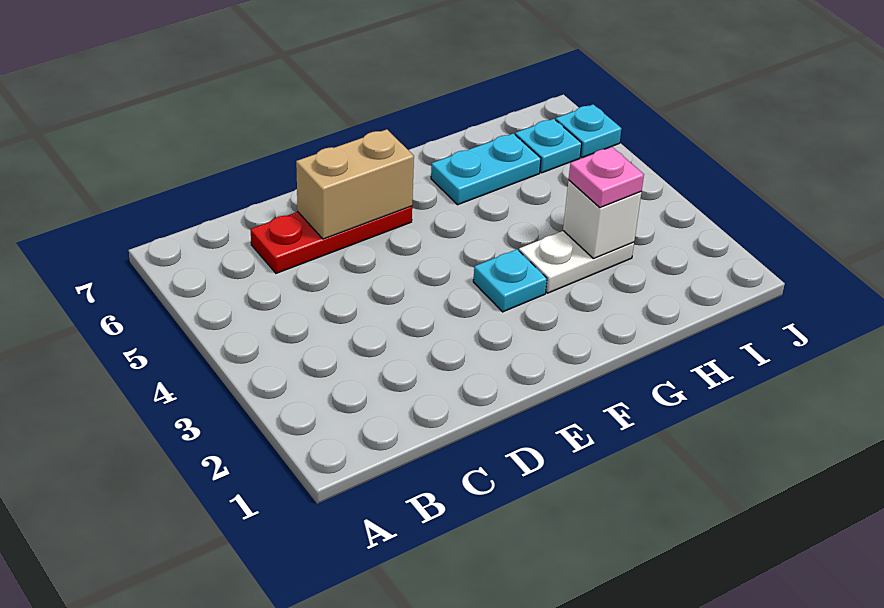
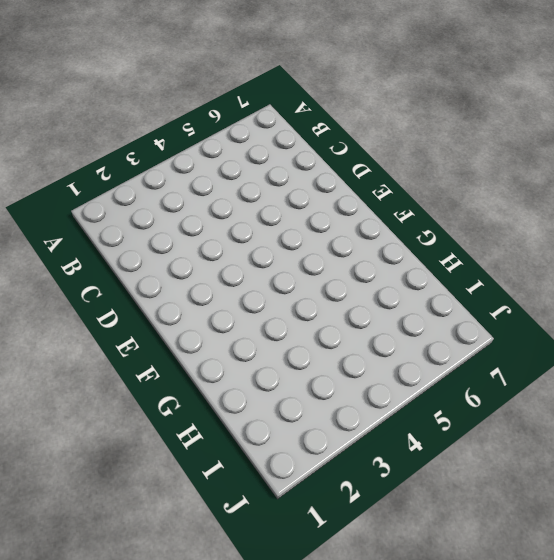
none -> red 1x3 plate [251,206,412,273]
none -> cyan 1x1 plate [473,249,547,312]

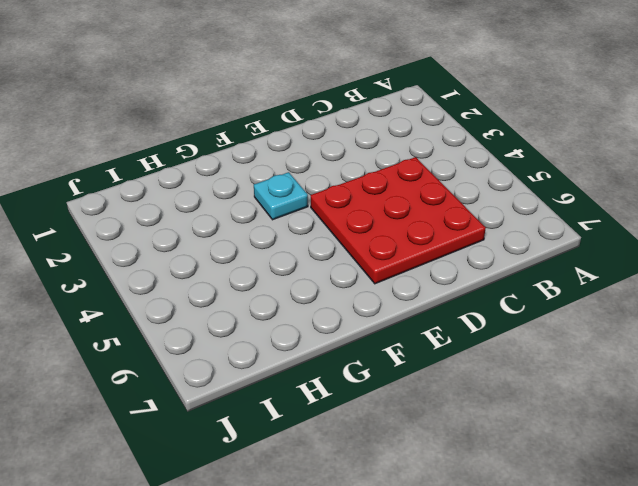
red 3x3 plate [310,157,486,284] -> red 1x3 plate [251,206,412,273]
none -> white 1x2 plate [519,231,634,293]
none -> cyan 1x2 plate [431,133,541,205]

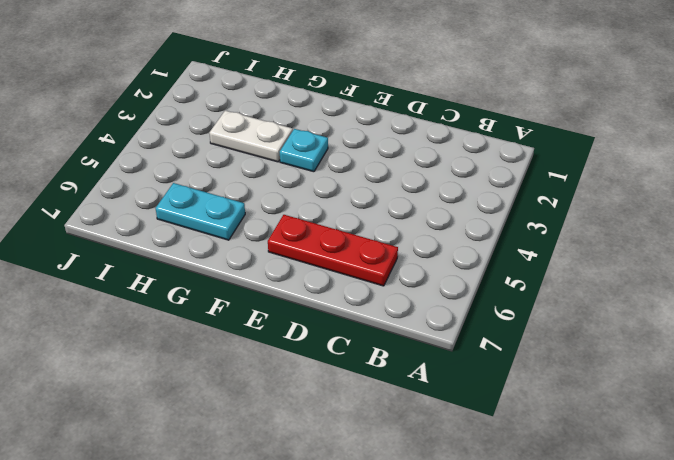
none -> cyan 1x1 plate [515,119,582,173]
none -> cyan 1x1 plate [556,104,622,158]

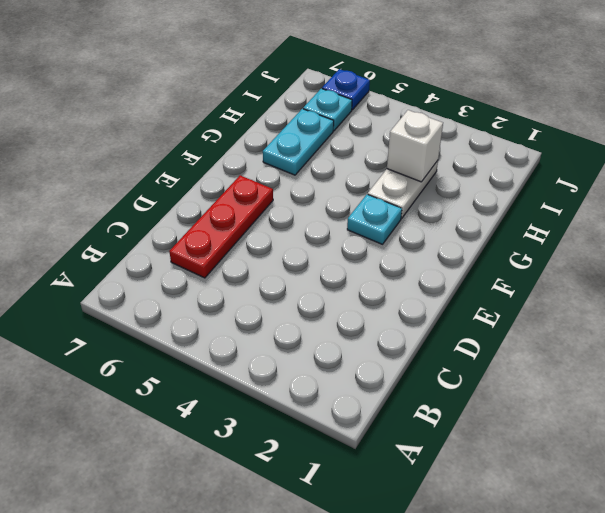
blue 1x1 plate [322,69,370,110] -> cyan 1x1 plate [556,104,622,158]
none -> tan 1x2 brick [296,129,414,239]
none -> pink 1x1 plate [569,147,644,208]

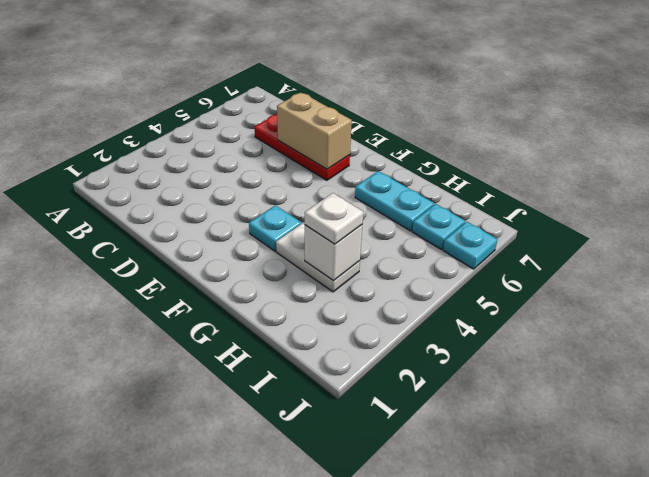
white 1x1 plate [305,193,363,244] -> pink 1x1 plate [569,147,644,208]

